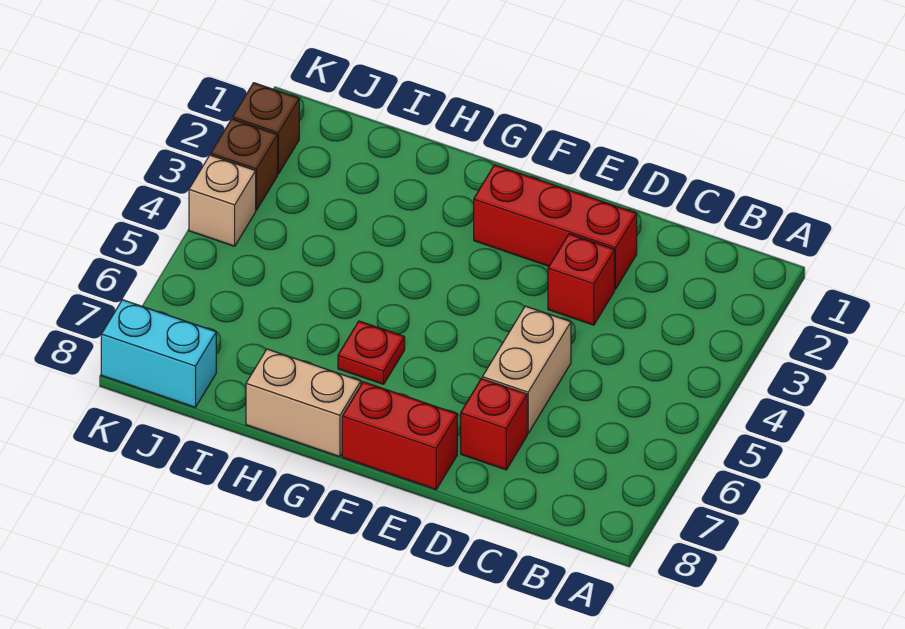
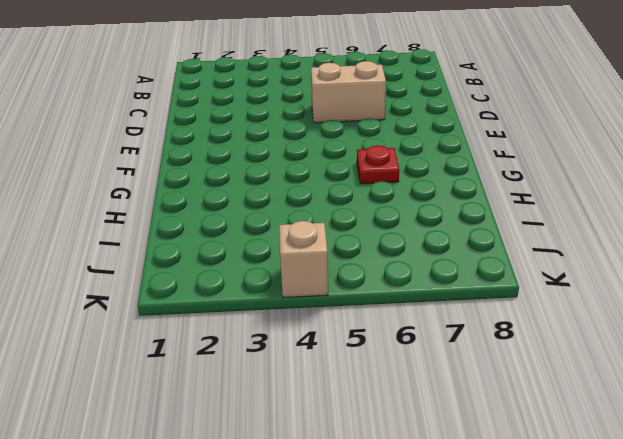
none -> red 1x3 brick [474,165,637,289]
none -> red 1x1 brick [548,234,615,325]

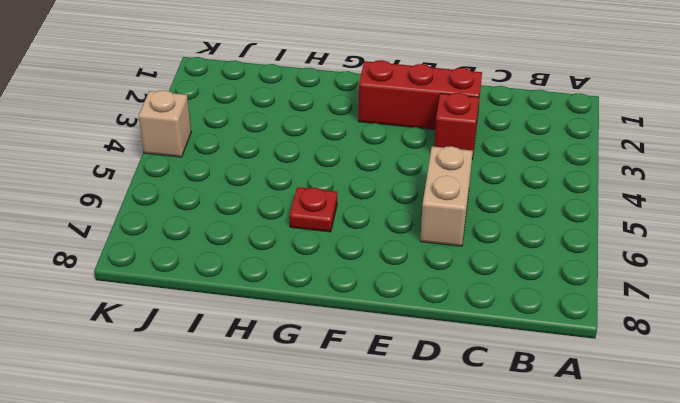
none -> red 1x1 brick [461,379,527,470]
none -> red 1x2 brick [342,382,457,489]

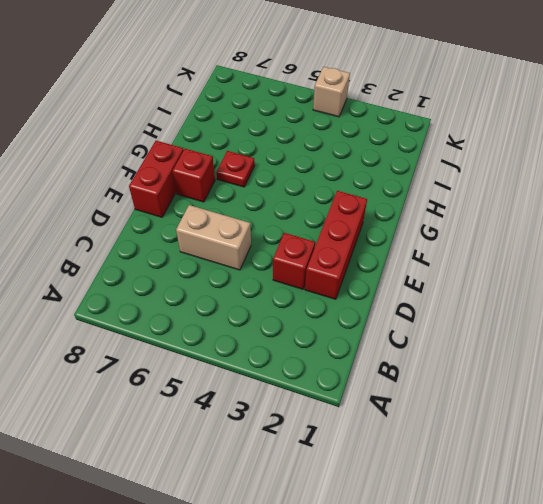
red 1x1 brick [173,149,215,202] -> red 1x1 brick moved to [461,379,527,470]
none -> tan 1x2 brick [246,349,361,457]
none -> cyan 1x2 brick [101,300,216,407]

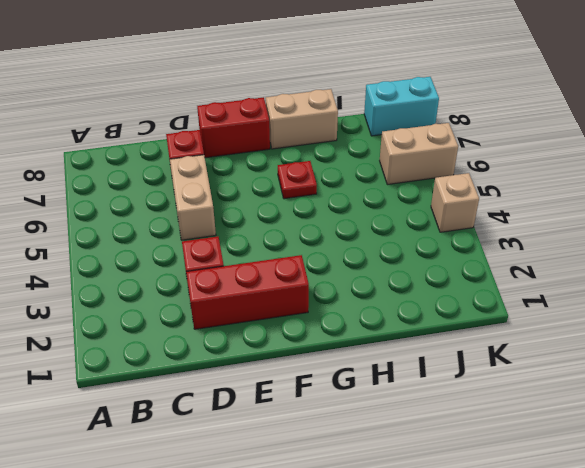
tan 1x2 brick [380,123,458,184] -> none
none -> brown 1x1 brick [233,83,299,174]
none -> brown 1x1 brick [211,119,278,210]

